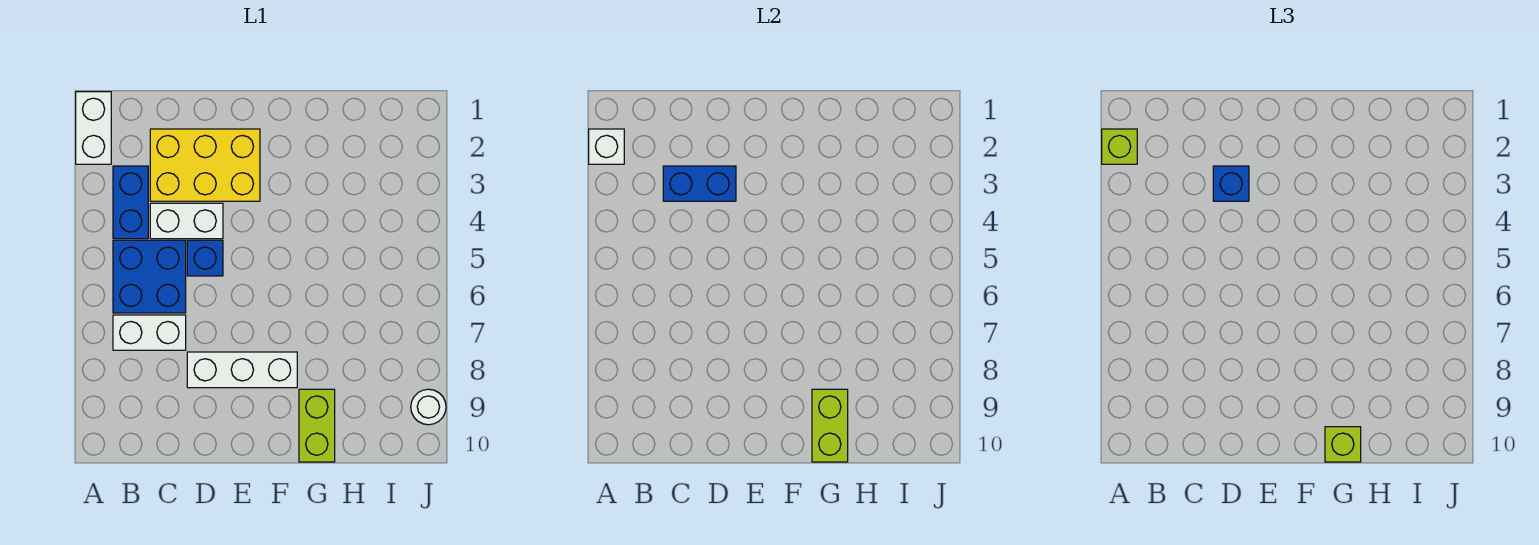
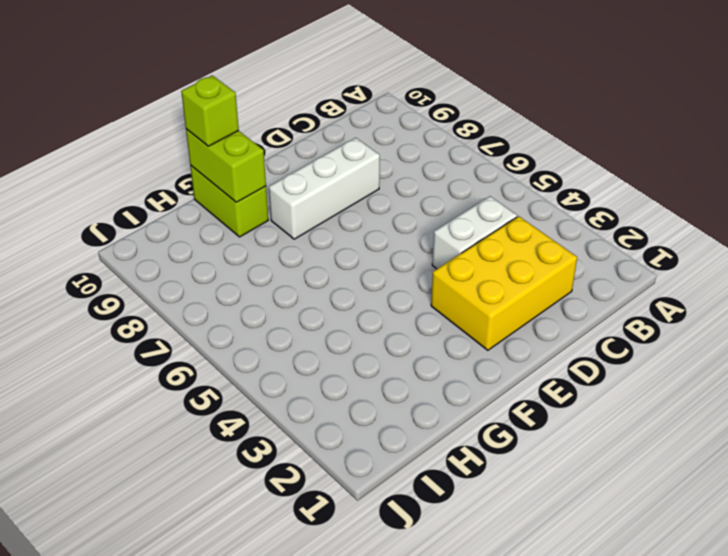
none -> white 1x2 brick [76,92,111,164]
none -> blue 1x2 brick [113,166,148,239]
none -> blue 2x2 brick [113,240,186,313]

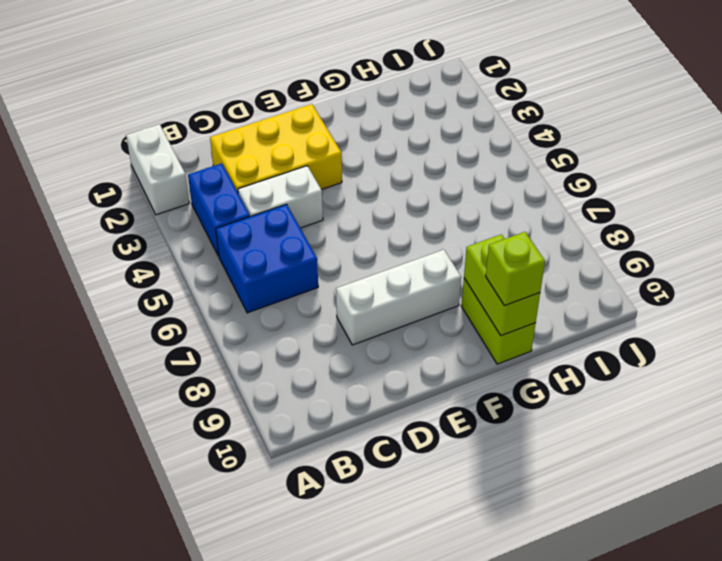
none -> white 1x2 brick [113,315,186,350]
none -> blue 1x1 brick [187,240,223,276]
none -> white 1x1 round brick [411,389,446,425]

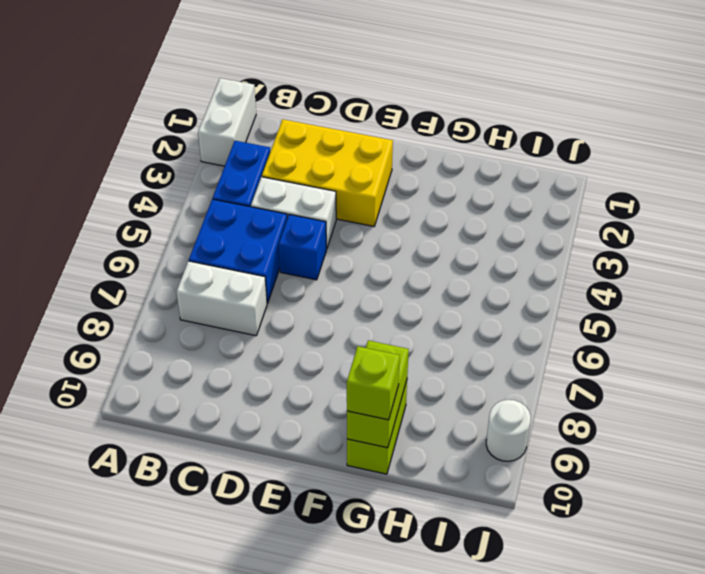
none -> white 1x3 brick [187,352,297,388]
none -> white 1x1 brick [589,129,624,164]
none -> blue 1x2 brick [663,166,736,201]

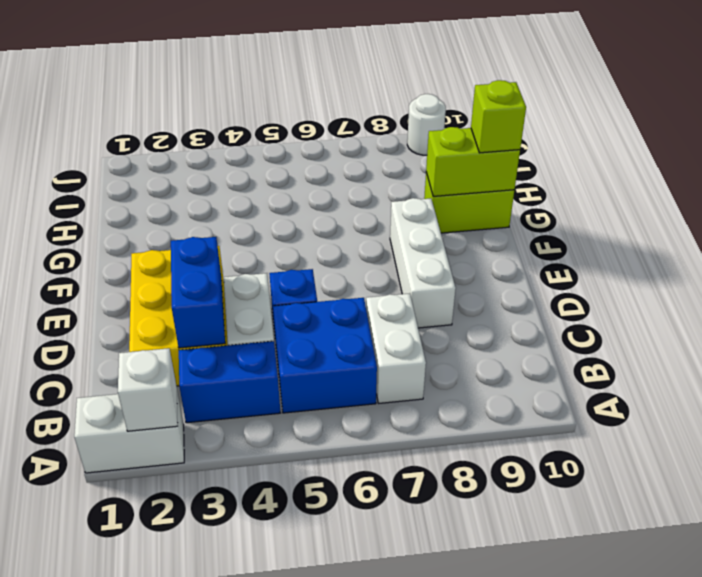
none -> lime 1x1 brick [1102,129,1137,164]
none -> blue 1x1 brick [1213,166,1249,201]

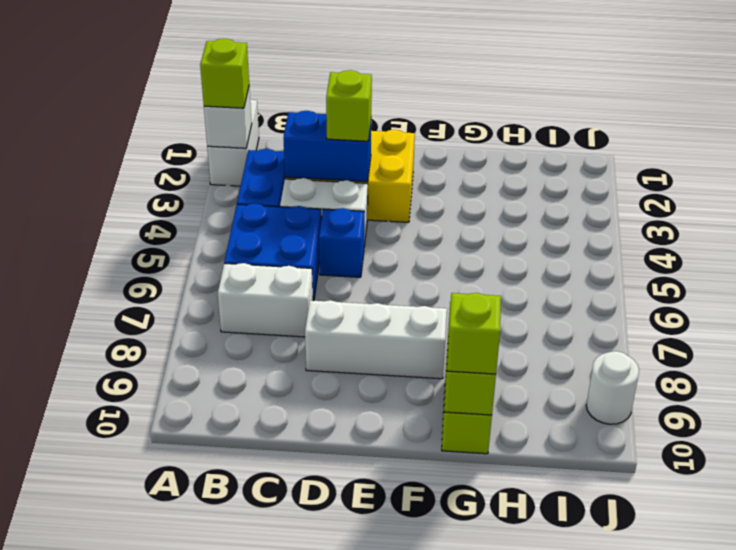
lime 1x1 brick [326,70,372,141] -> blue 1x1 brick [1213,166,1249,201]

